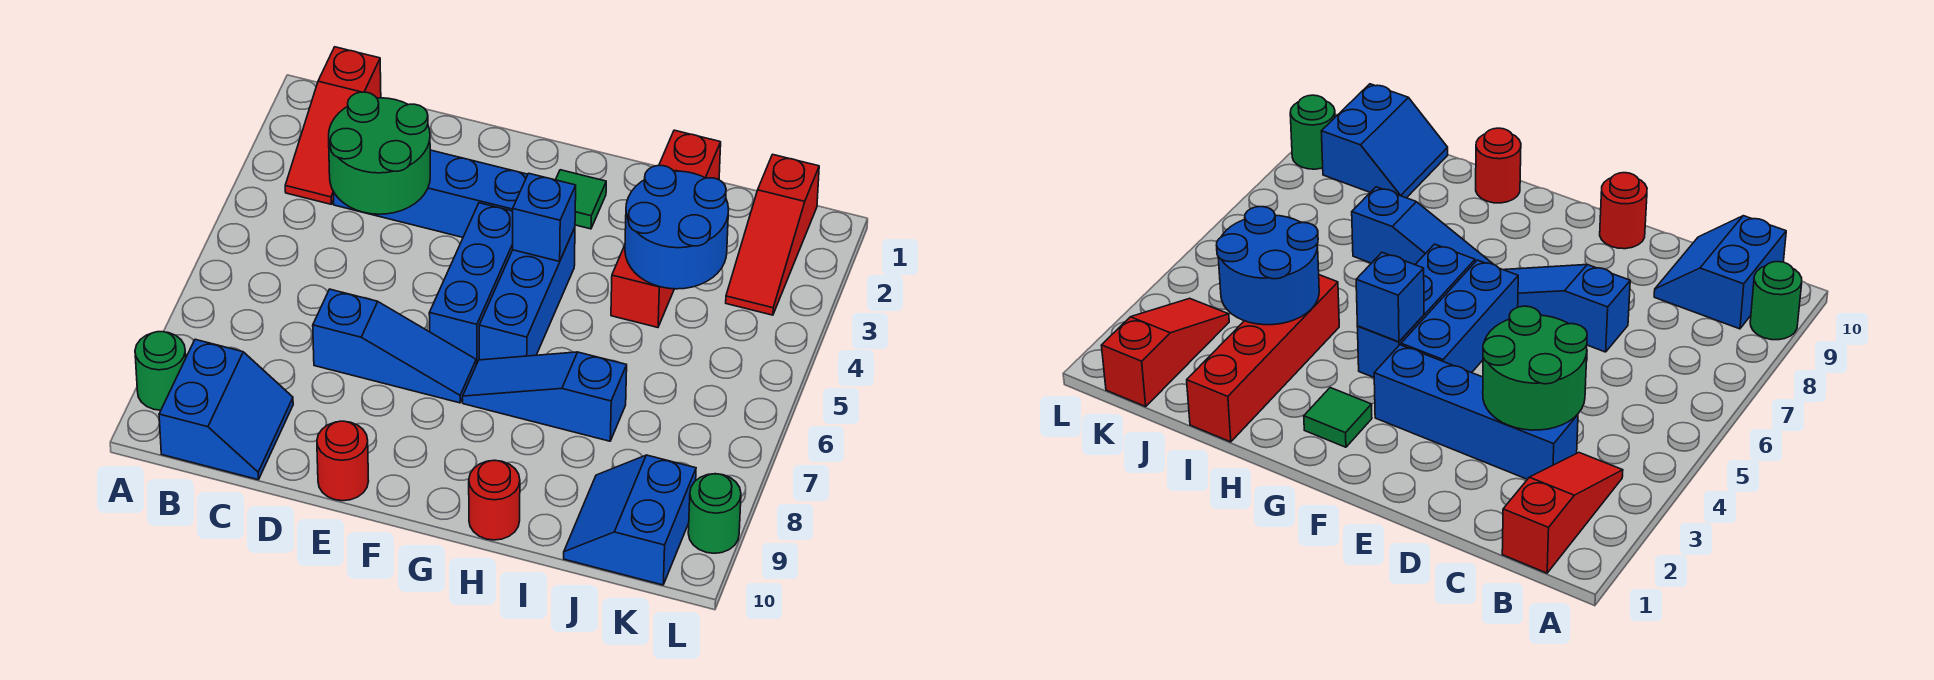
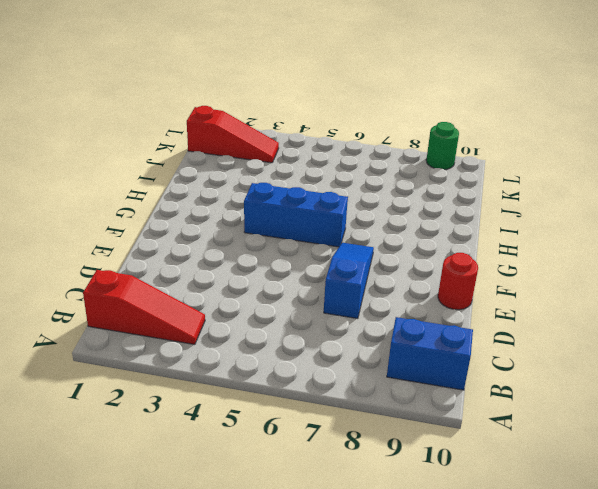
none -> green 1x1 round brick [135,332,186,410]
none -> blue 1x4 brick [334,150,528,237]
none -> blue 1x3 brick [429,203,513,364]

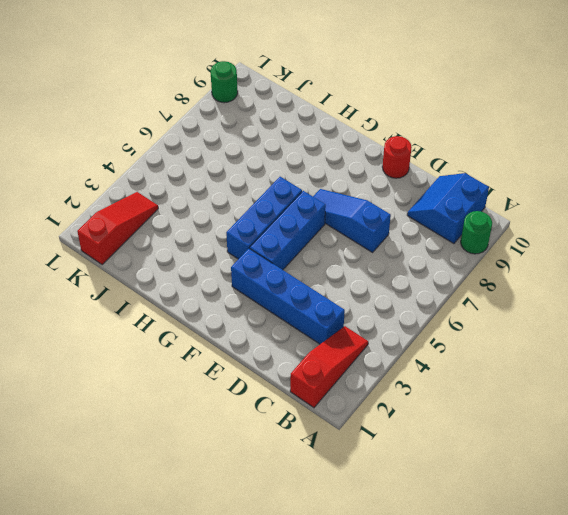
none -> green 1x1 tile [556,170,606,229]
none -> blue 1x3 slope [463,352,627,441]
none -> red 1x1 round brick [469,460,520,540]

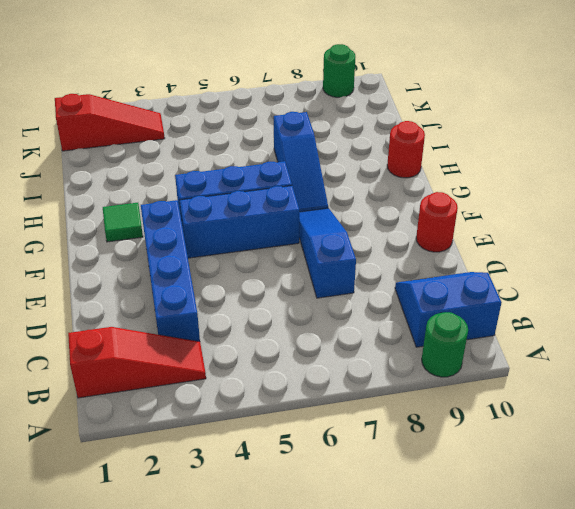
none -> red 1x4 brick [611,130,721,328]
none -> blue 2x2 slope [564,455,696,585]
none -> green 2x2 round brick [329,92,430,214]

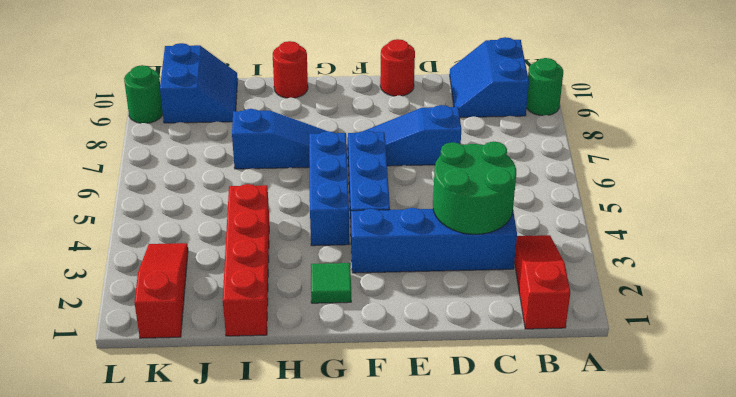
none -> blue 1x1 brick [513,173,576,261]
none -> blue 2x2 round brick [625,166,729,289]

